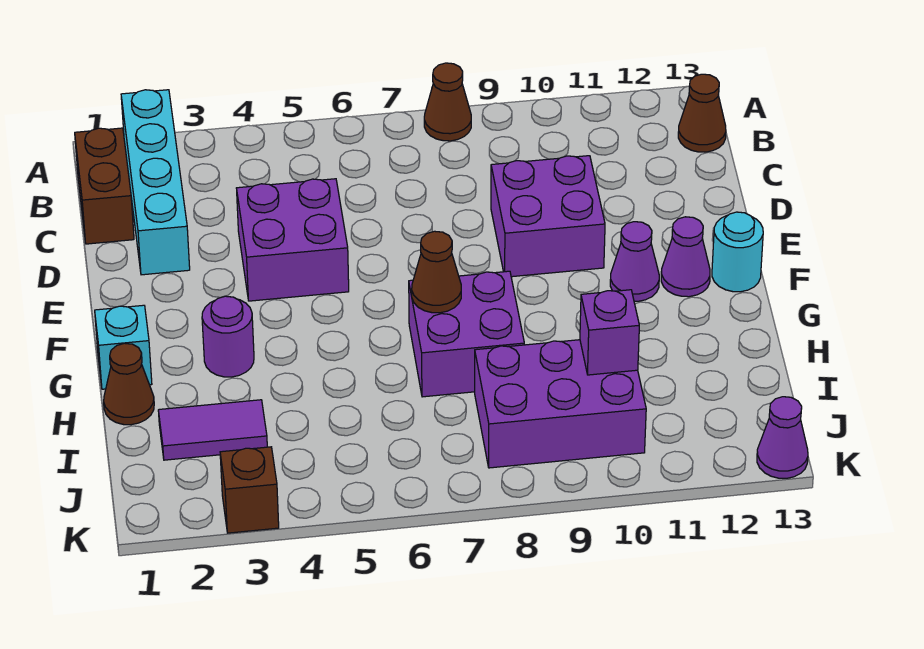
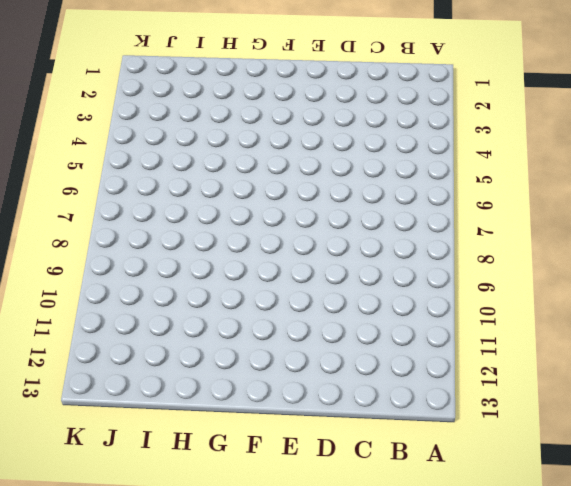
none -> cyan 1x4 brick [121,90,190,275]
none -> brown 1x1 cone [424,63,471,141]
none -> brown 1x2 brick [75,128,134,244]

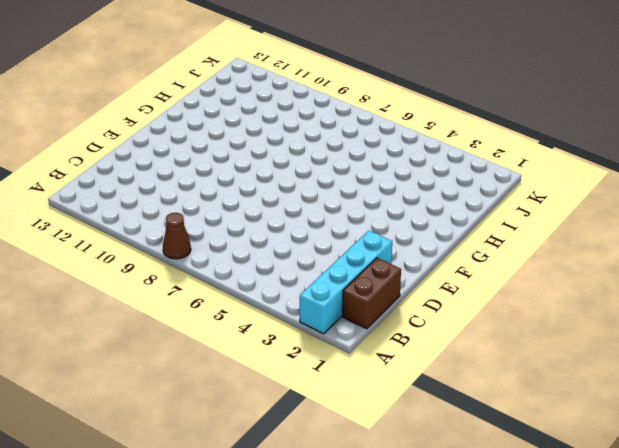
none -> brown 1x1 cone [678,74,726,152]
none -> purple 2x2 brick [237,179,349,301]
none -> purple 2x2 brick [491,156,605,277]

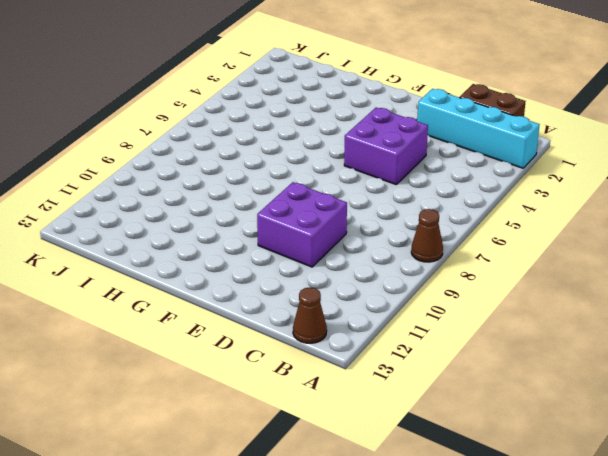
none -> purple 1x1 cone [610,222,659,301]
none -> purple 1x1 cone [661,217,710,297]
none -> cyan 1x1 round brick [712,212,763,292]

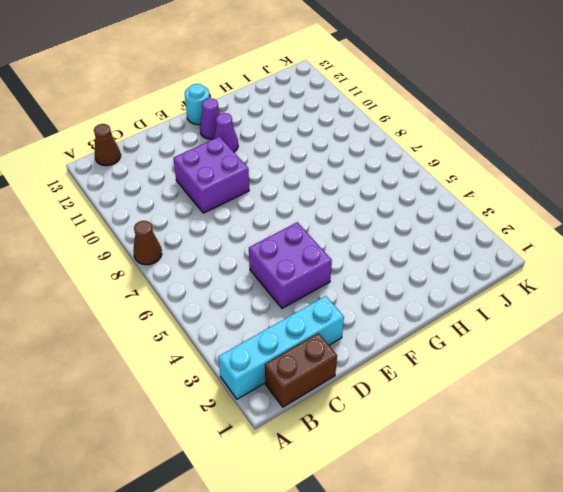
none -> cyan 1x1 brick [95,305,152,389]
none -> purple 1x1 round brick [202,296,254,377]
none -> purple 2x2 brick [409,271,524,397]

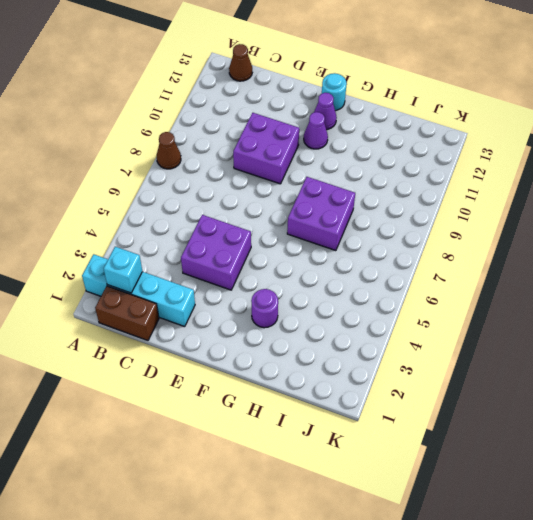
cyan 1x1 brick [104,247,142,293] -> cyan 1x1 brick moved to [95,305,152,389]
none -> brown 1x1 cone [104,343,154,425]
none -> purple 1x2 tile [158,400,267,460]
none -> purple 2x3 brick [475,340,646,468]

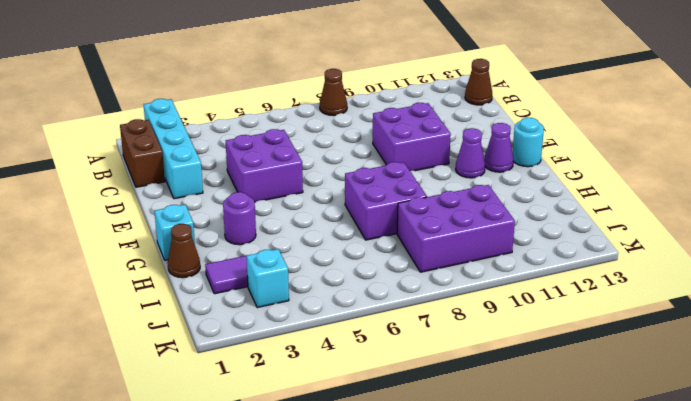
cyan 1x1 brick [246,249,289,308] -> none
none -> brown 1x1 brick [220,447,279,533]
none -> purple 1x1 cone [757,397,808,478]
none -> brown 1x1 cone [412,231,461,313]

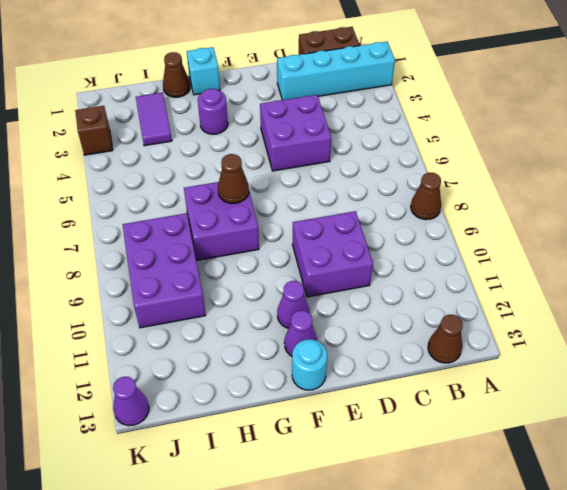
none -> purple 1x1 brick [580,290,639,375]

